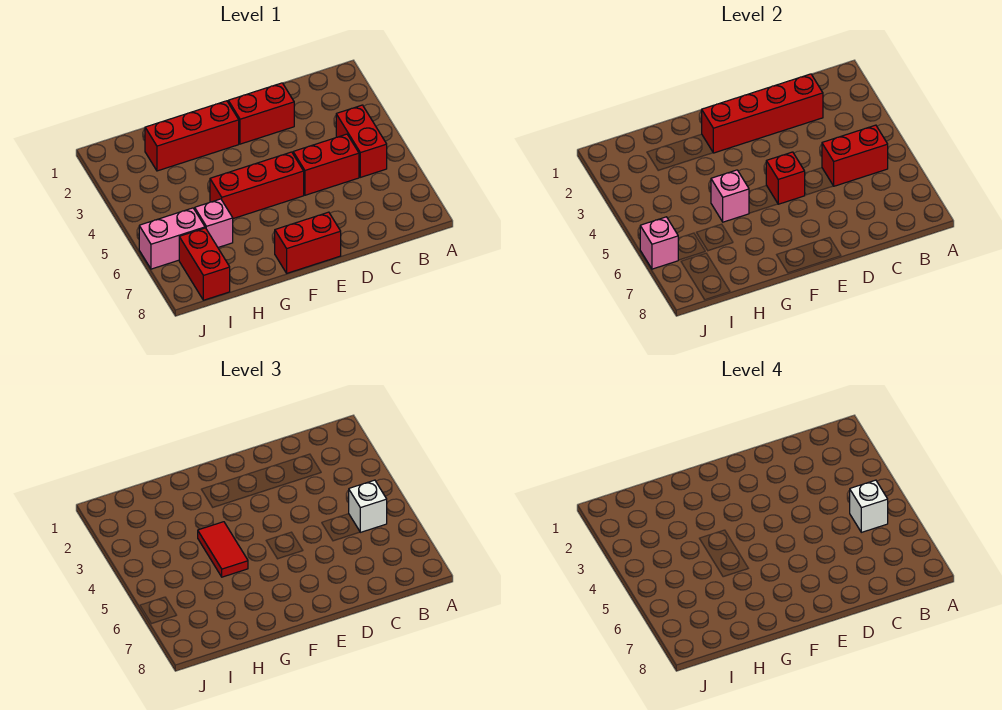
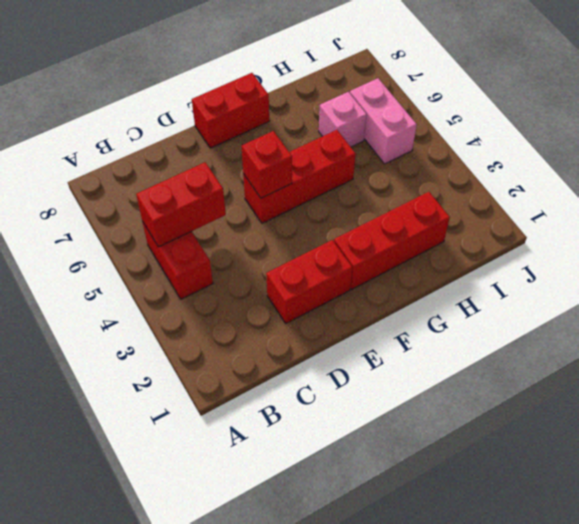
pink 1x2 brick [350,78,417,164] -> pink 1x2 brick turned to [139,208,205,269]
none -> red 1x2 brick [293,134,359,195]
none -> red 1x2 brick [179,228,230,300]
none -> red 1x4 brick [702,74,823,153]

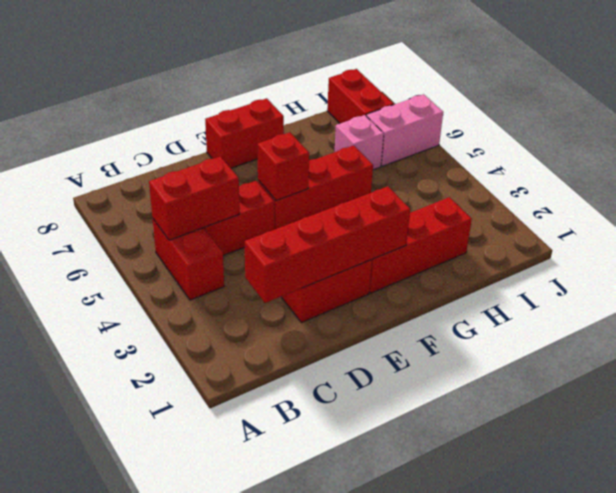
none -> pink 1x1 brick [711,170,749,222]
none -> pink 1x1 brick [640,217,678,269]
none -> white 1x1 brick [349,480,387,532]

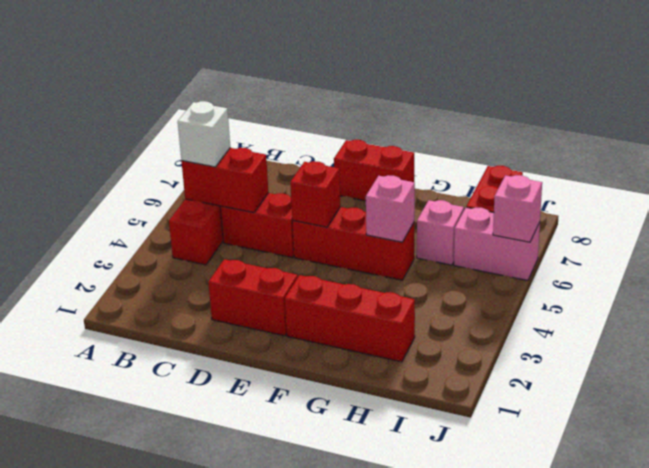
none -> red 1x4 brick [702,74,823,153]
none -> red 1x2 tile [198,522,248,577]
none -> white 1x1 brick [850,480,888,532]

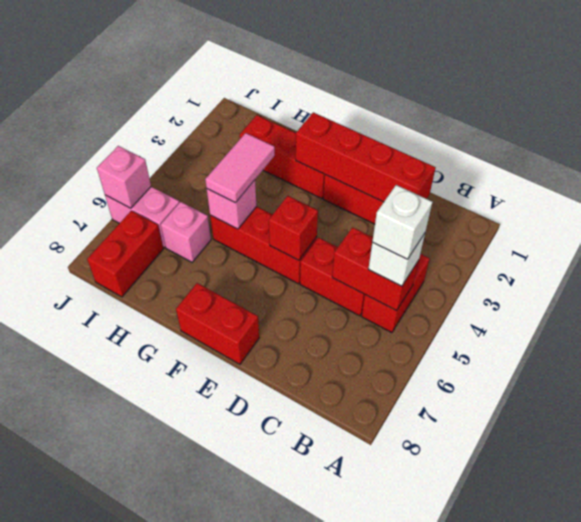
pink 1x2 tile [205,133,275,203] -> red 1x2 tile [198,522,248,577]

